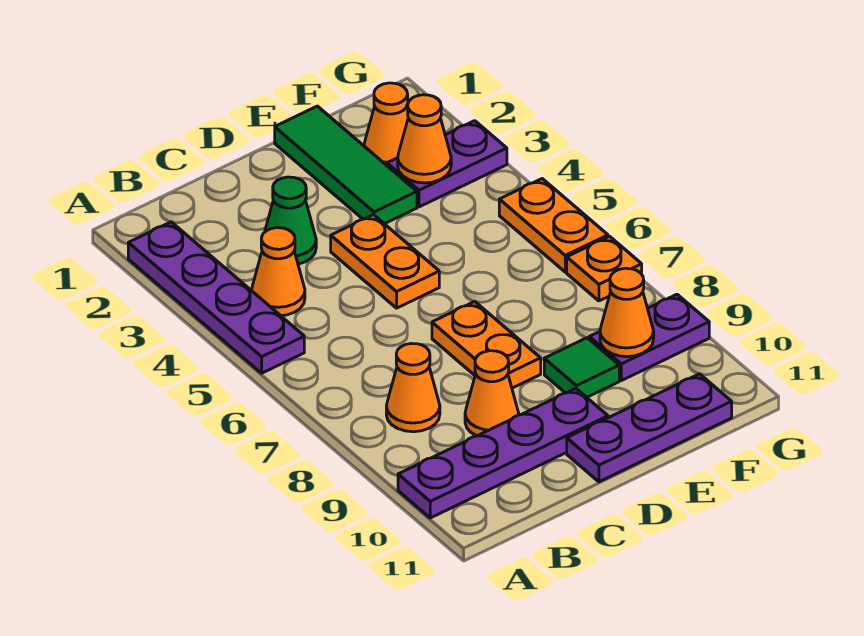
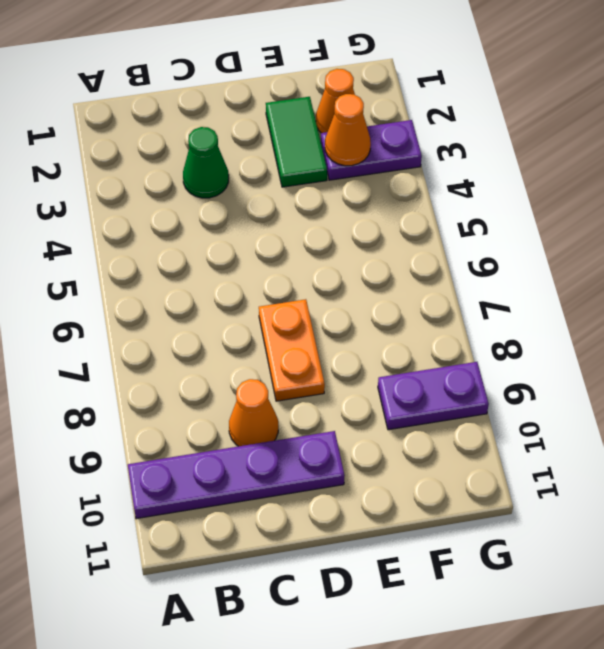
green 1x2 tile [266,97,327,187] -> green 1x3 tile [275,106,417,224]
none -> purple 1x4 plate [128,222,304,373]
none -> orange 1x1 cone [251,228,305,316]
none -> orange 1x1 cone [386,344,440,432]

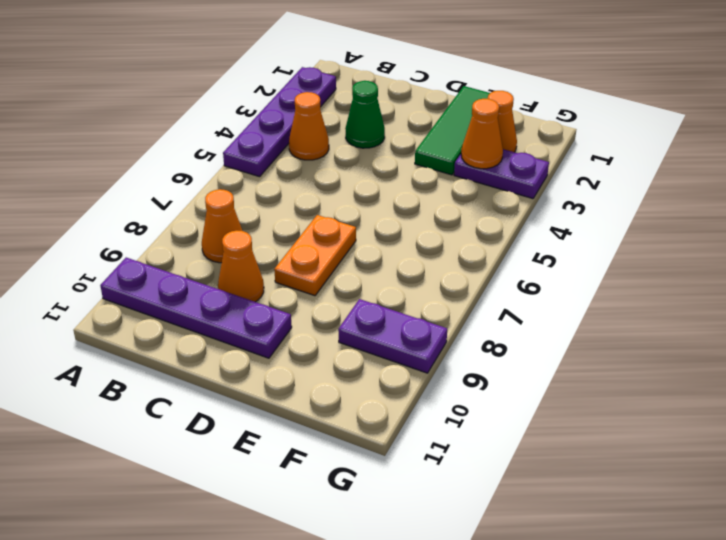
none -> orange 1x2 plate [331,215,439,308]
none -> purple 1x3 plate [567,374,732,482]
none -> green 1x1 tile [544,338,619,397]

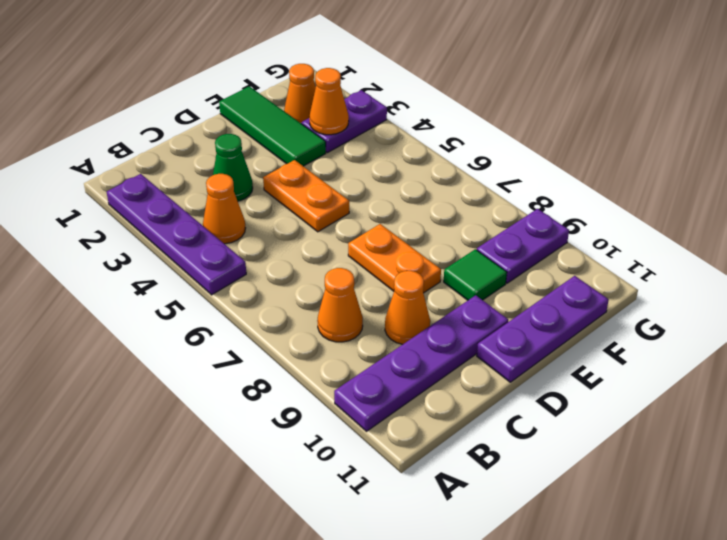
none -> orange 1x2 plate [499,179,608,272]
none -> orange 1x1 plate [567,236,642,301]
none -> orange 1x1 cone [600,268,654,357]

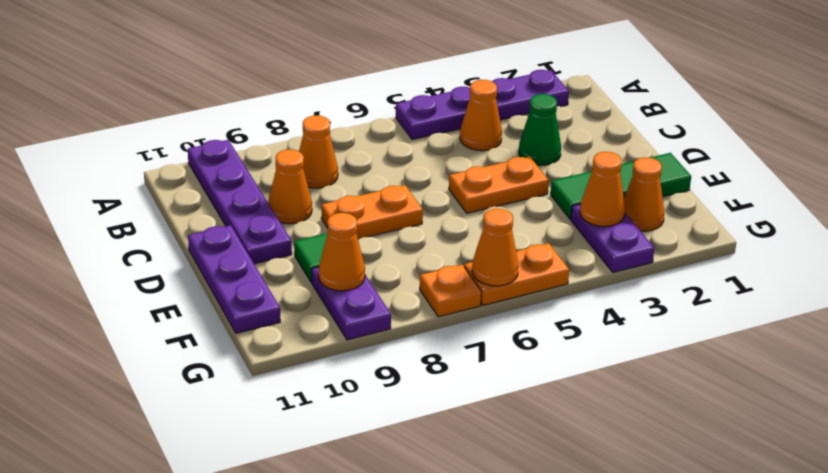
orange 1x1 cone [472,208,518,286] -> none

